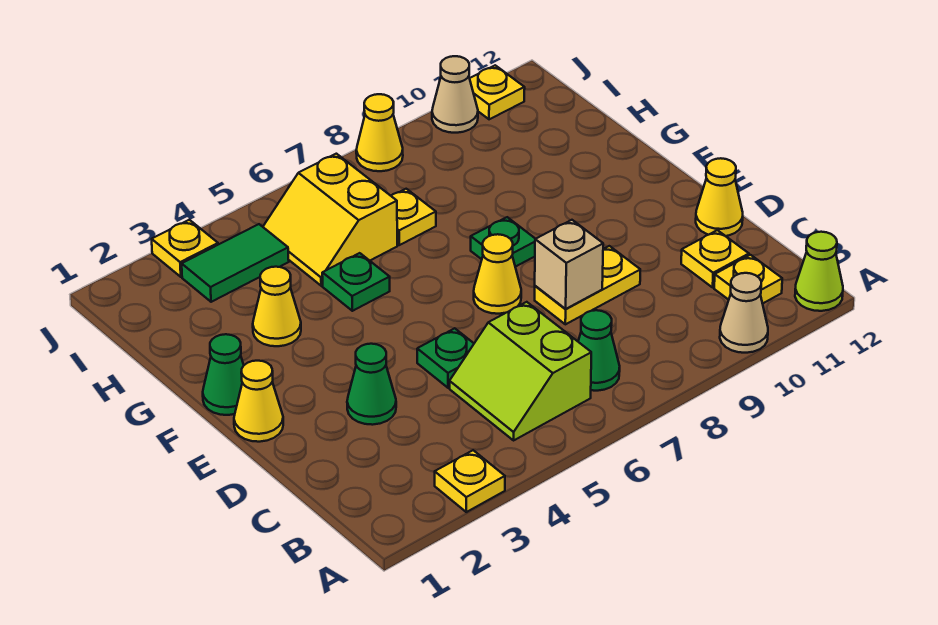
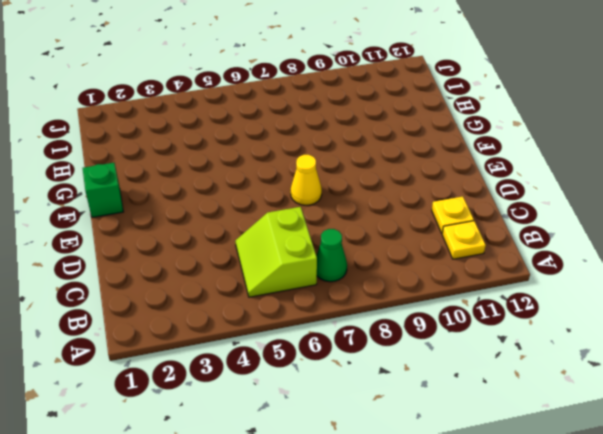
green 1x1 brick [83,163,123,217] -> green 1x1 cone [203,334,244,415]
none -> yellow 1x1 plate [435,450,505,512]
none -> tan 1x1 cone [720,273,768,353]
none -> lime 1x1 cone [795,232,843,311]

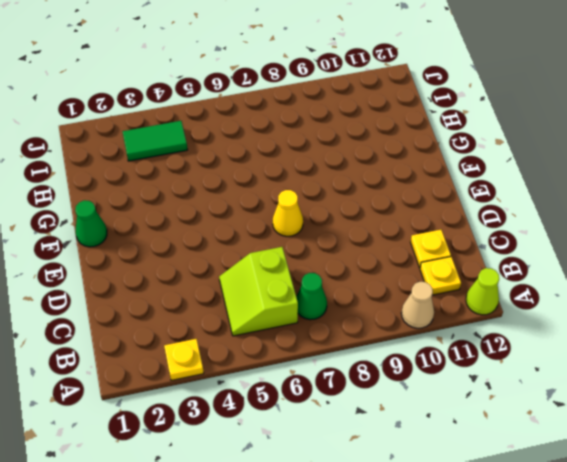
none -> green 1x1 cone [347,344,396,425]
none -> green 1x1 plate [417,328,474,388]
none -> yellow 1x2 plate [535,246,640,324]

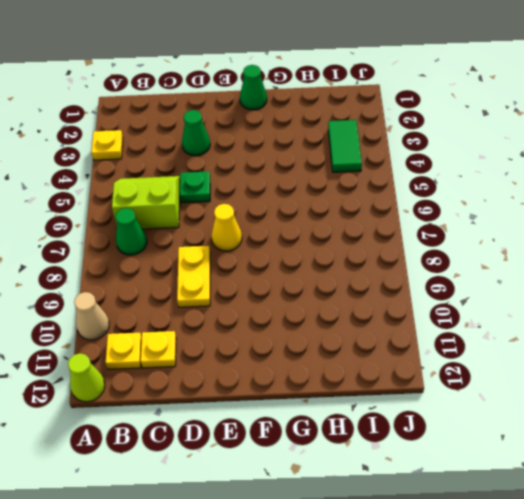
none -> yellow 1x1 cone [696,158,743,236]
none -> yellow 1x1 cone [234,361,283,442]
none -> green 1x1 plate [471,217,535,267]

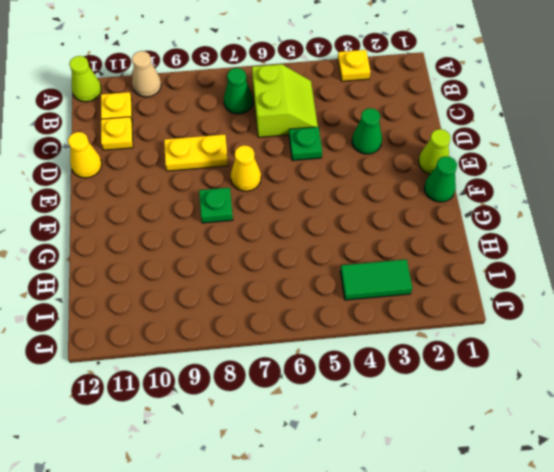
lime 1x1 cone [419,129,450,174] -> yellow 1x1 cone [234,361,283,442]
none -> yellow 1x1 cone [253,267,301,346]
none -> green 1x1 plate [322,253,390,311]
none -> yellow 2x2 slope [263,154,397,286]

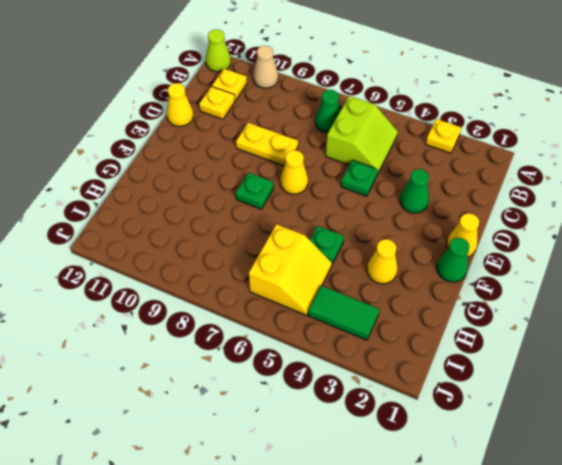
none -> yellow 1x1 plate [391,189,436,245]
none -> yellow 1x1 plate [152,220,218,277]
none -> yellow 1x1 cone [356,94,403,171]

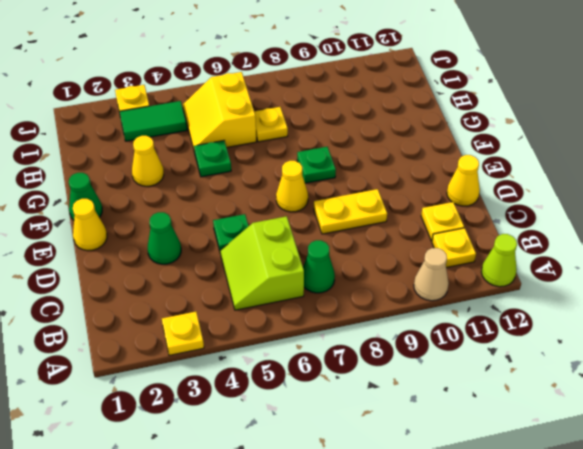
none -> yellow 1x1 cone [356,94,403,171]
none -> tan 1x1 cone [432,56,478,133]
none -> yellow 1x1 plate [470,65,525,119]

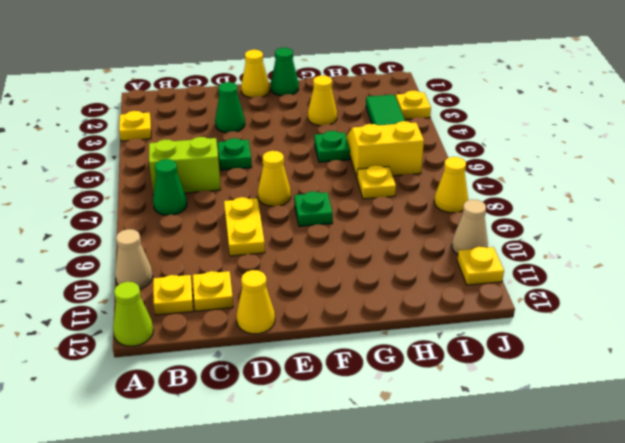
none -> tan 1x1 brick [535,220,603,309]

